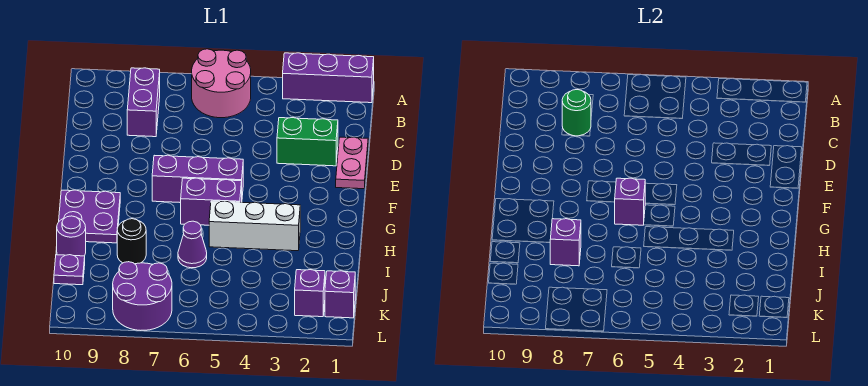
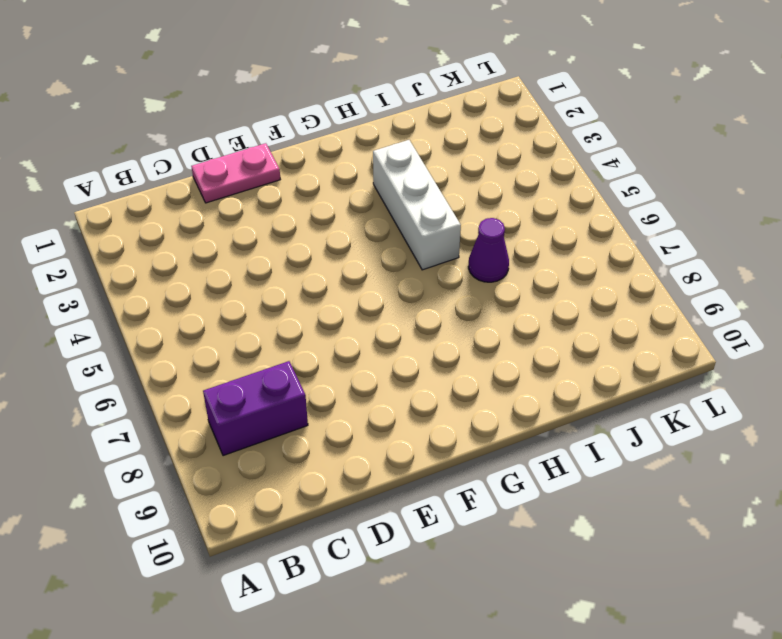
none -> purple 1x3 brick [283,53,374,103]
none -> pink 2x2 round brick [192,49,251,118]
none -> green 1x2 brick [277,118,338,166]

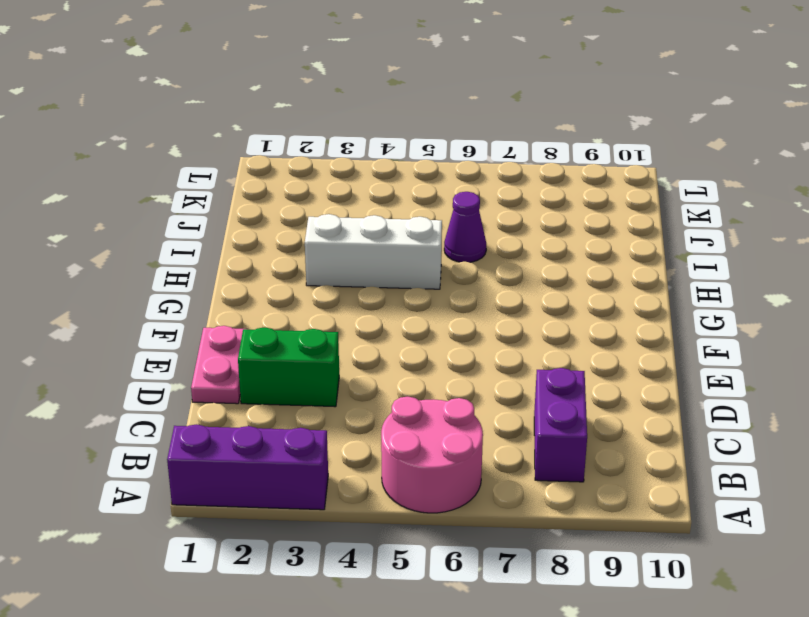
none -> purple 1x3 brick [152,155,243,203]
none -> purple 1x2 brick [181,178,242,225]
none -> purple 2x2 plate [59,190,120,243]

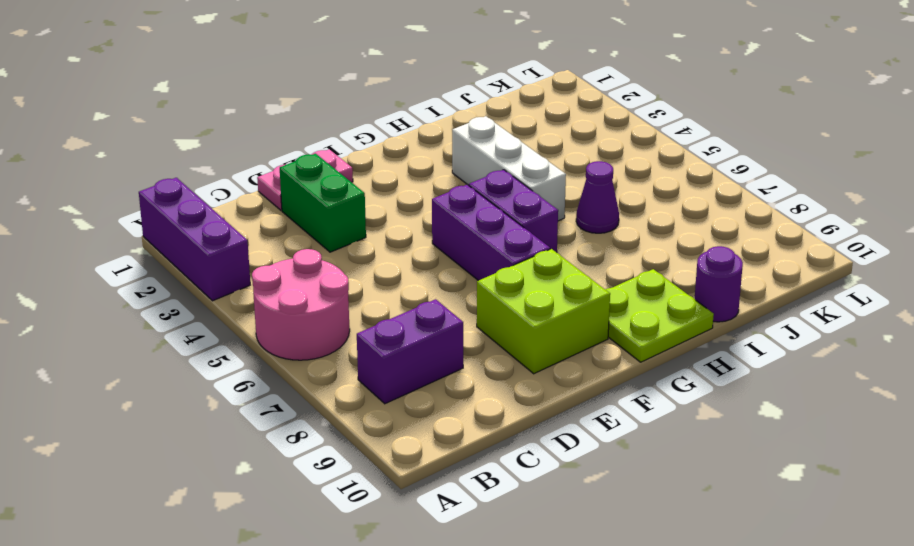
lime 2x2 brick [477,249,610,374] -> none
lime 2x2 plate [605,269,714,362] -> purple 2x2 plate [59,190,120,243]
none -> black 1x1 round brick [117,219,146,264]
none -> purple 1x1 plate [54,255,85,285]
none -> purple 1x1 brick [325,271,355,318]

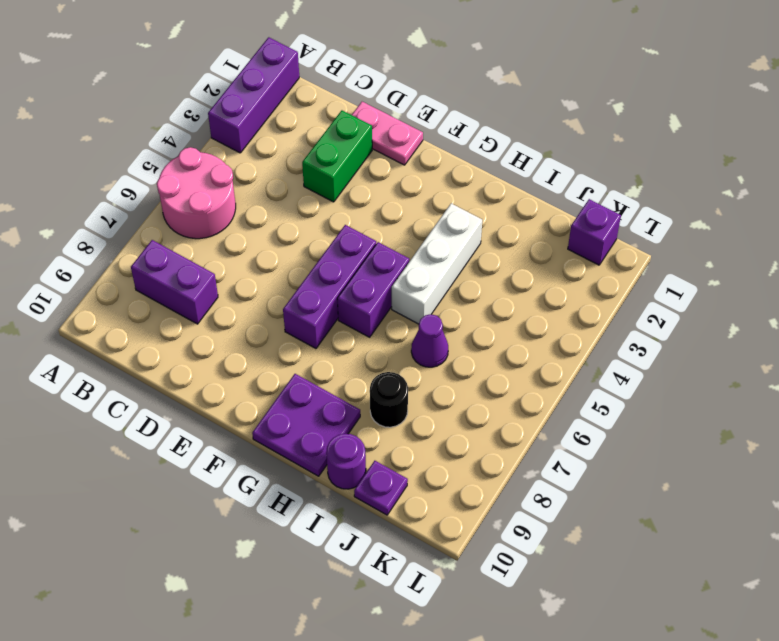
none -> purple 1x1 brick [295,270,325,317]
none -> purple 2x2 round brick [113,262,172,330]
none -> green 1x1 round brick [562,90,591,136]

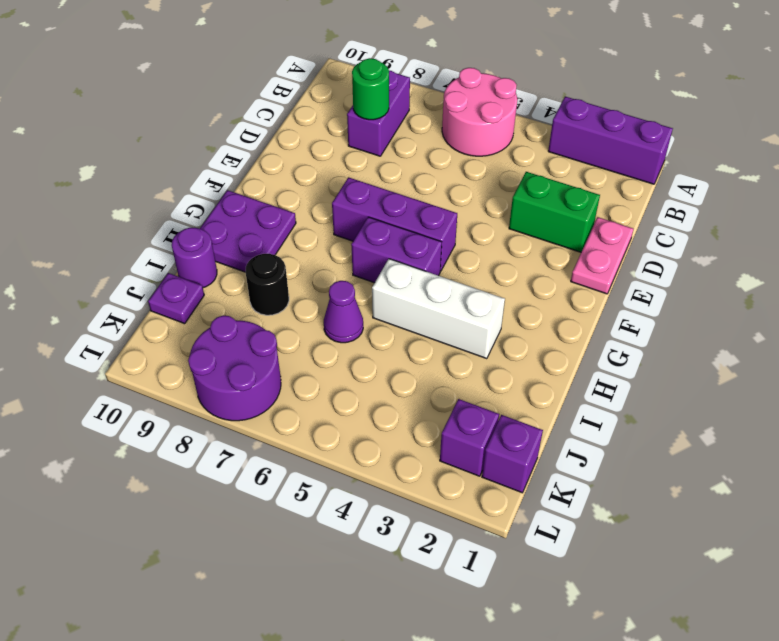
none -> purple 1x1 brick [615,178,646,225]
none -> purple 1x1 brick [550,219,581,266]

